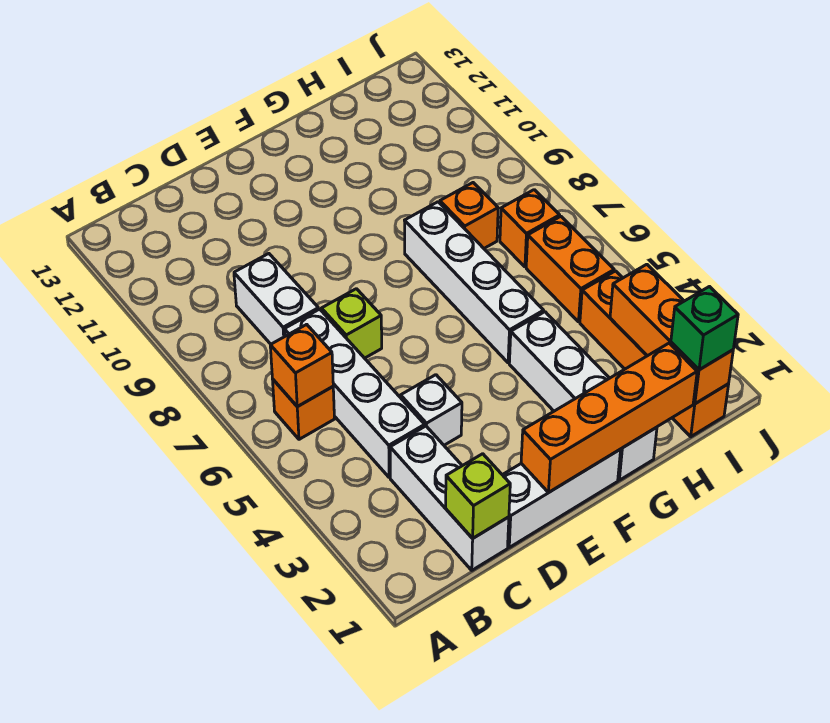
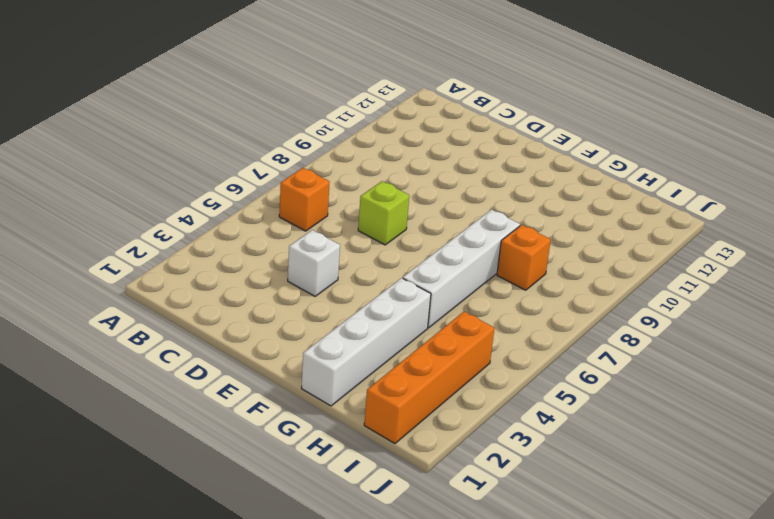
none -> white 1x3 brick [390,426,509,570]
none -> white 1x4 brick [284,309,425,477]
none -> white 1x2 brick [234,254,319,344]

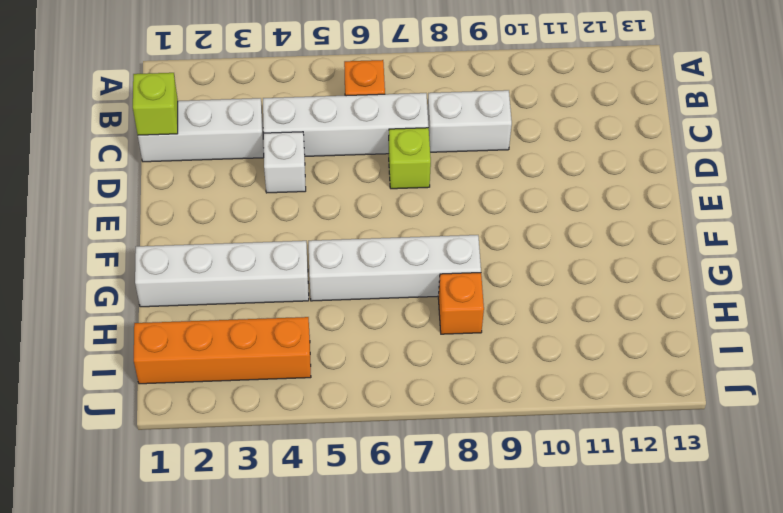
none -> white 1x3 brick [503,449,621,547]
none -> orange 1x2 brick [526,216,614,322]
none -> orange 1x1 brick [500,190,560,267]

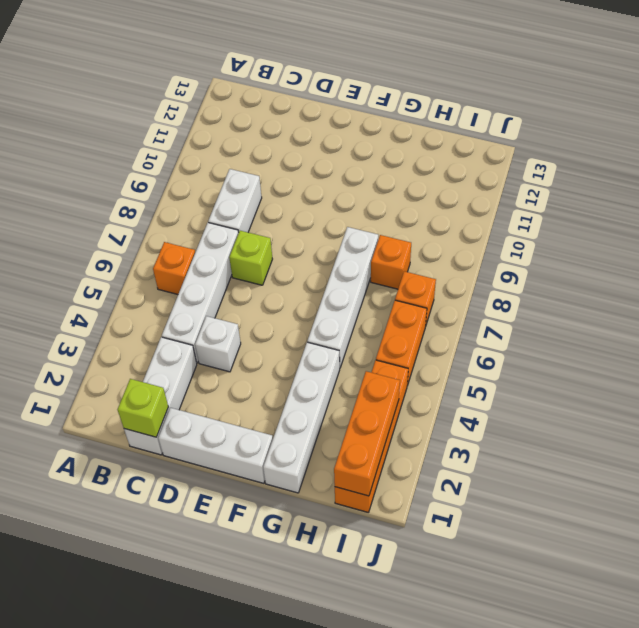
none -> orange 1x1 brick [270,324,333,407]
none -> orange 1x4 brick [521,343,697,492]
none -> green 1x1 brick [671,287,738,370]

